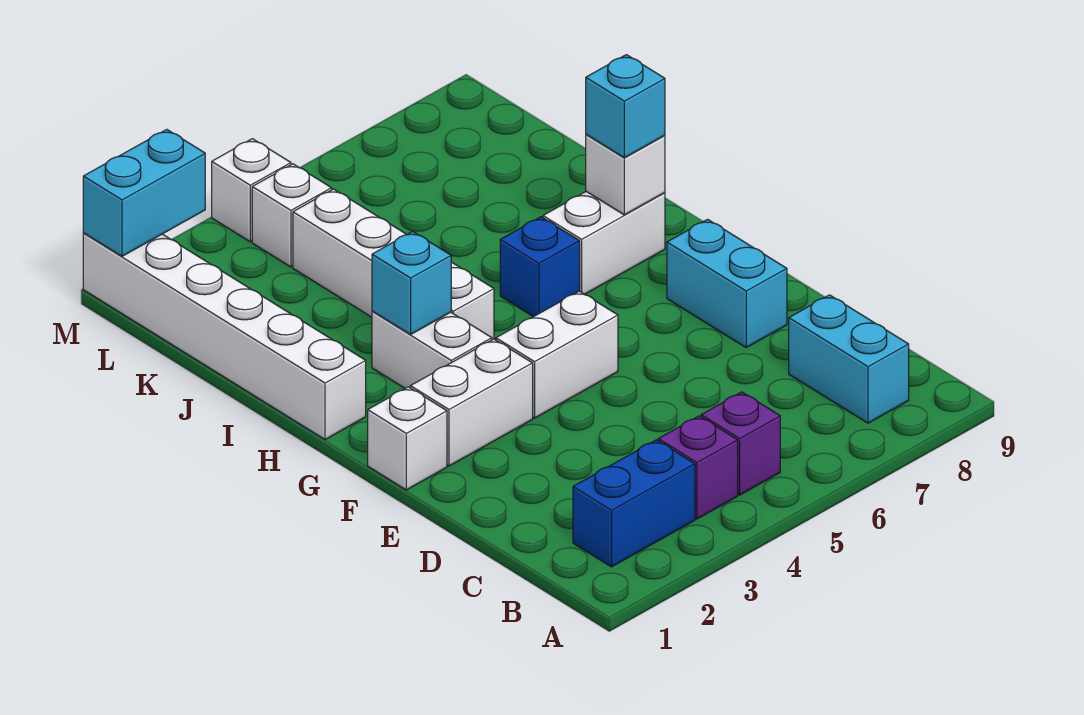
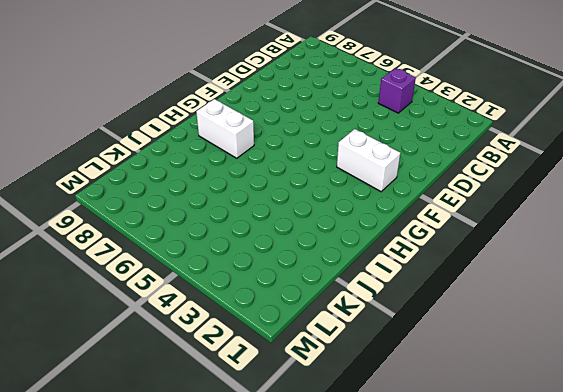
none -> blue 1x2 brick [573,440,695,567]
none -> purple 1x1 brick [701,392,780,495]
none -> cyan 1x2 brick [789,295,909,423]

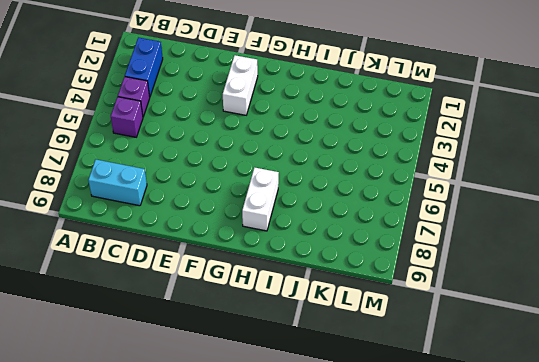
none -> cyan 1x2 brick [667,219,787,347]
none -> white 1x1 brick [368,387,447,490]
none -> white 1x2 brick [496,291,618,418]

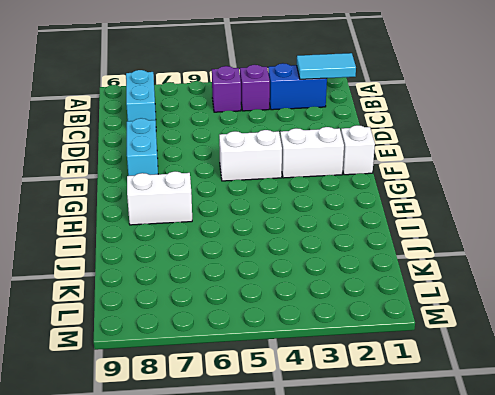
cyan 1x2 tile [297,53,356,79] -> none
none -> white 1x2 brick [372,311,492,388]
none -> white 1x6 brick [83,233,366,440]
none -> white 1x4 brick [293,189,494,340]

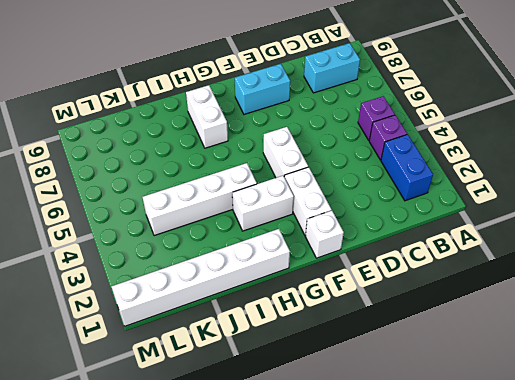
none -> blue 1x1 brick [500,217,580,317]
none -> white 1x1 brick [252,164,332,267]
none -> white 1x1 brick [212,139,291,242]

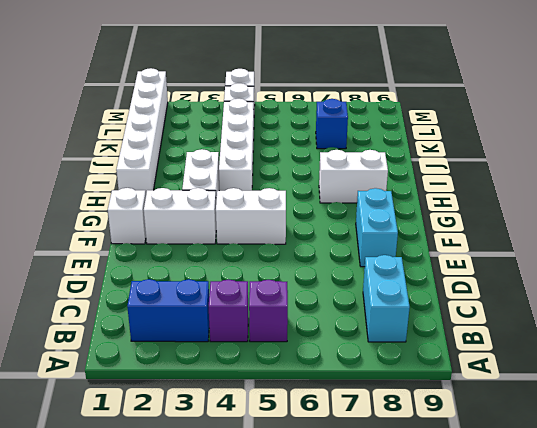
blue 1x1 brick [316,99,348,149] -> blue 1x1 brick moved to [500,217,580,317]
none -> cyan 1x1 brick [372,232,451,334]
none -> white 1x1 brick [586,134,665,215]
none -> cyan 1x2 brick [83,129,205,256]

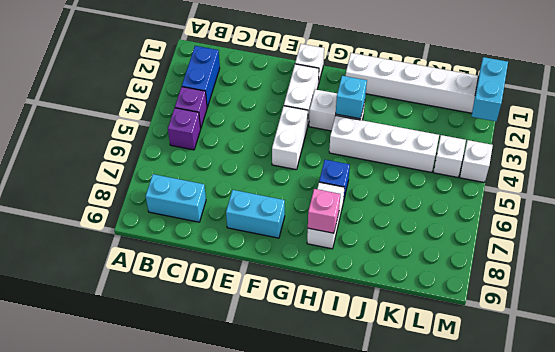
pink 1x1 brick [308,189,340,233] -> white 1x1 brick [586,134,665,215]
none -> cyan 1x1 brick [586,55,665,158]

